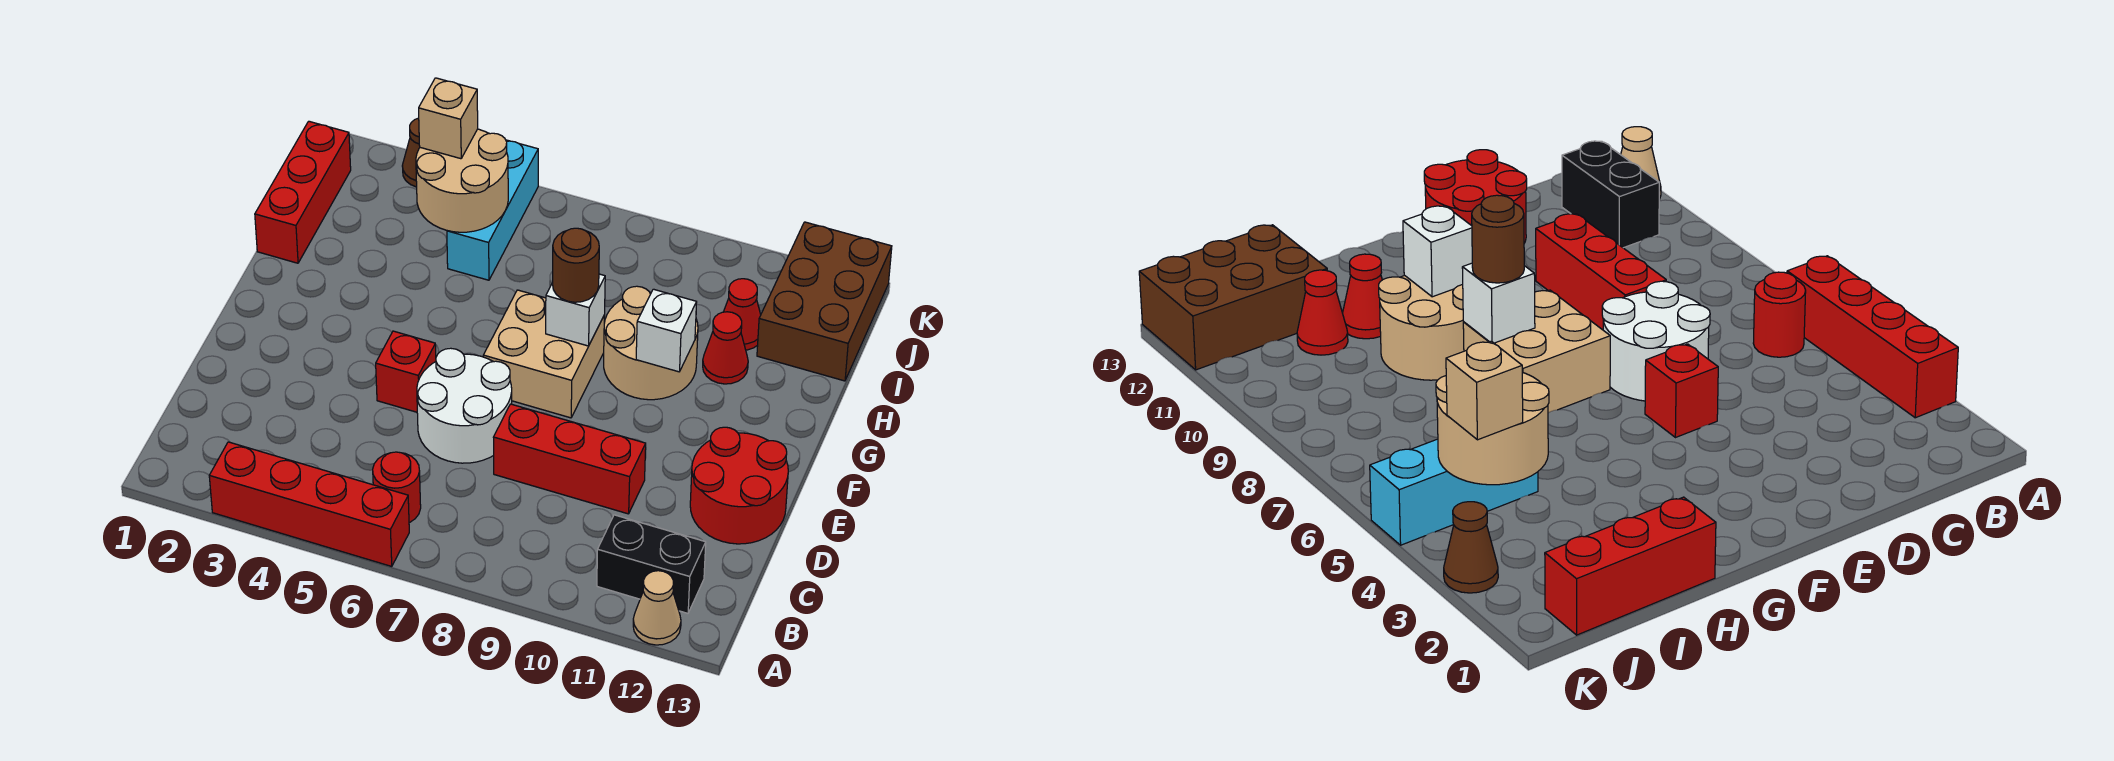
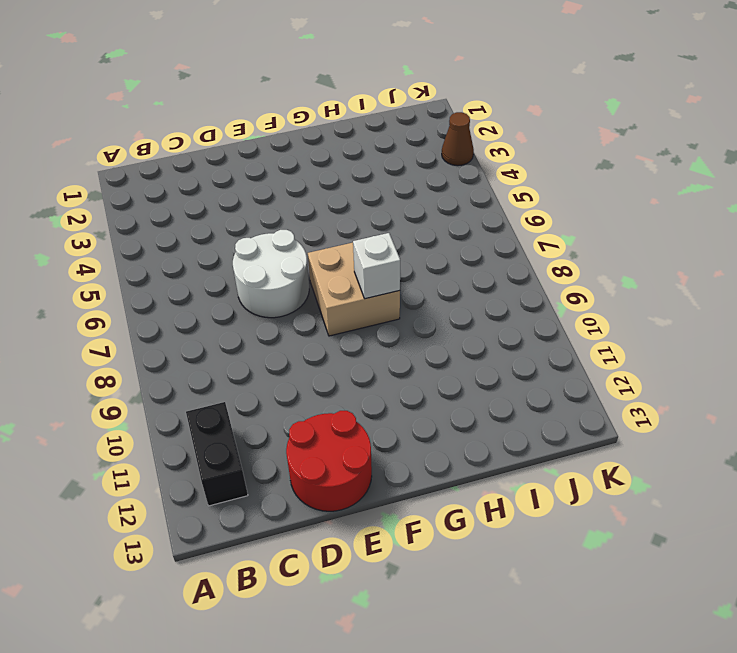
none -> red 1x4 brick [209,442,409,567]
none -> tan 1x1 cone [633,571,681,645]
none -> red 1x1 round brick [373,452,421,523]

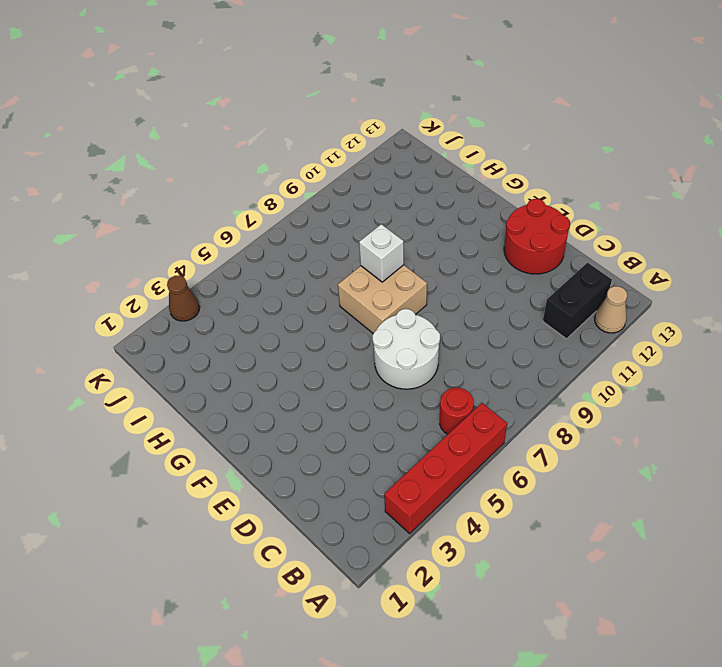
none -> red 1x3 brick [493,404,646,514]
none -> red 1x1 brick [376,331,436,412]
none -> tan 2x2 round brick [604,286,698,400]

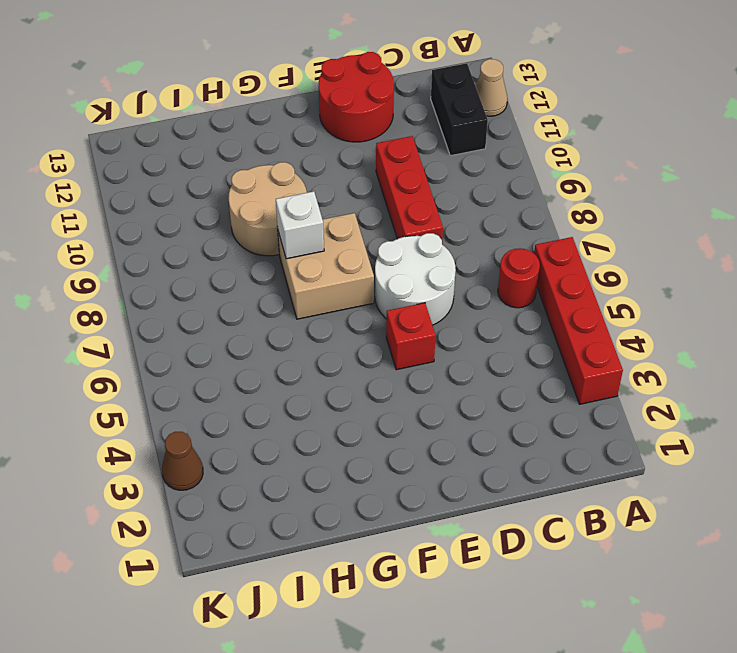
none -> red 1x3 brick [255,121,351,263]
none -> red 1x1 cone [703,312,748,384]
none -> cyan 1x3 brick [447,140,538,280]

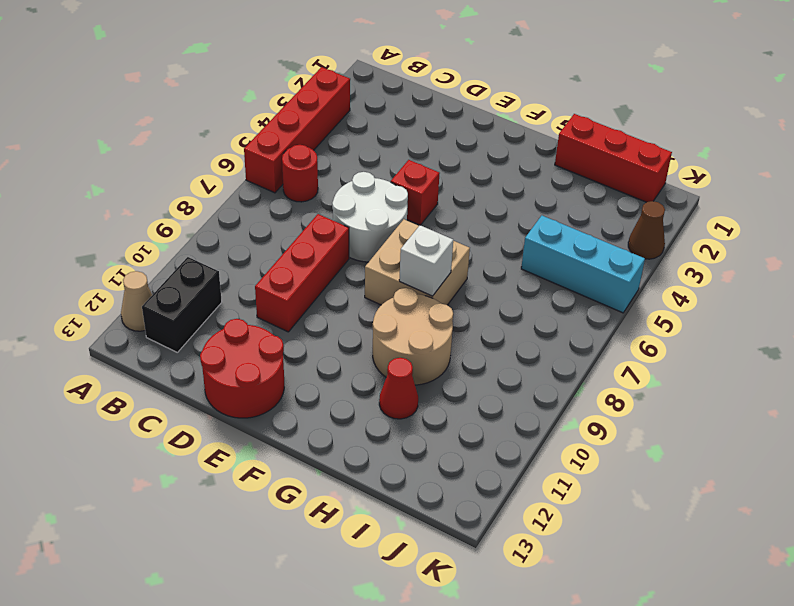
none -> red 1x1 cone [724,279,761,350]
none -> brown 2x3 brick [757,222,892,381]
none -> white 1x1 brick [636,289,697,372]

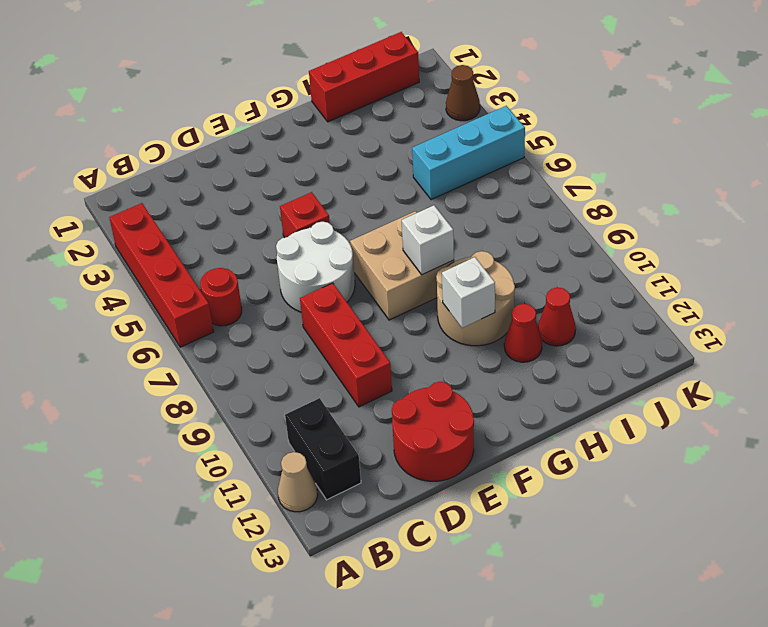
none -> brown 2x3 brick [757,222,892,381]
none -> tan 2x2 round brick [416,129,508,232]
none -> brown 1x1 round brick [553,228,599,302]

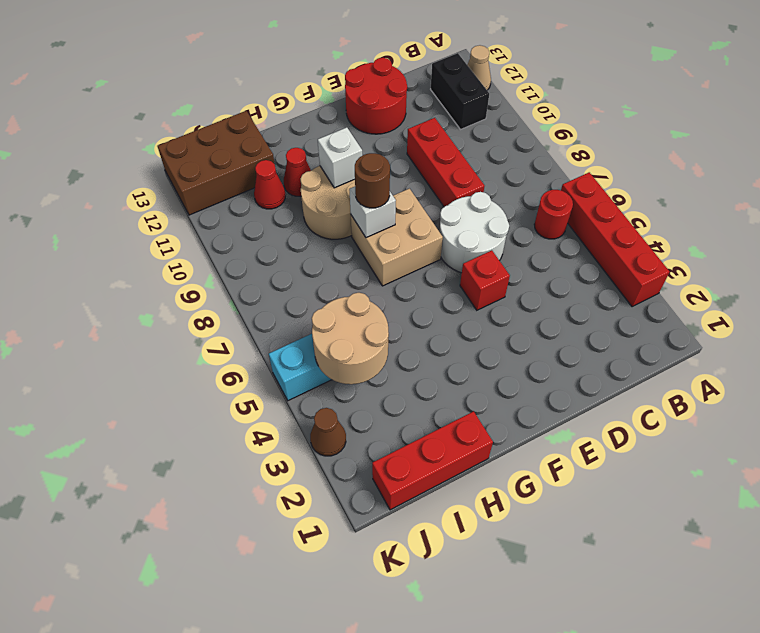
none -> tan 1x1 brick [419,78,478,159]

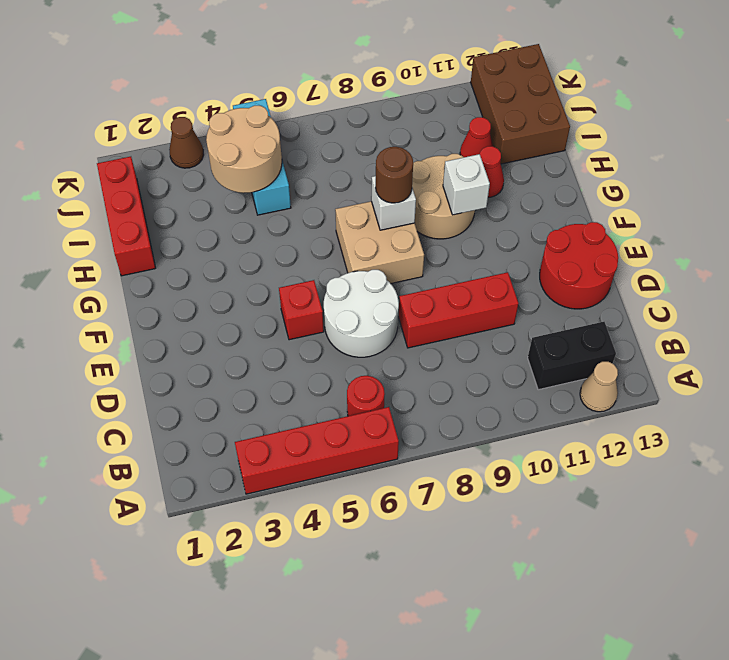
none -> tan 1x1 brick [419,78,478,159]

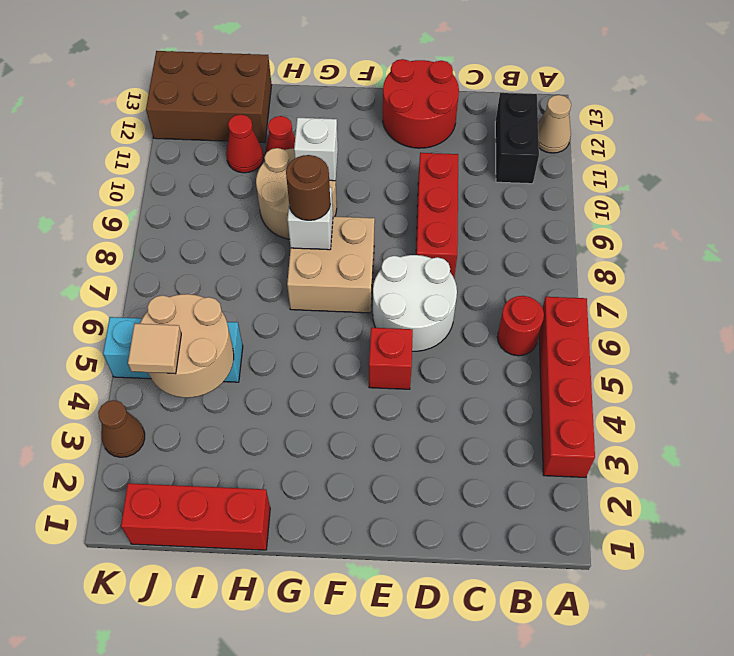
tan 1x1 tile [128,324,181,374] -> tan 1x1 brick [419,78,478,159]

